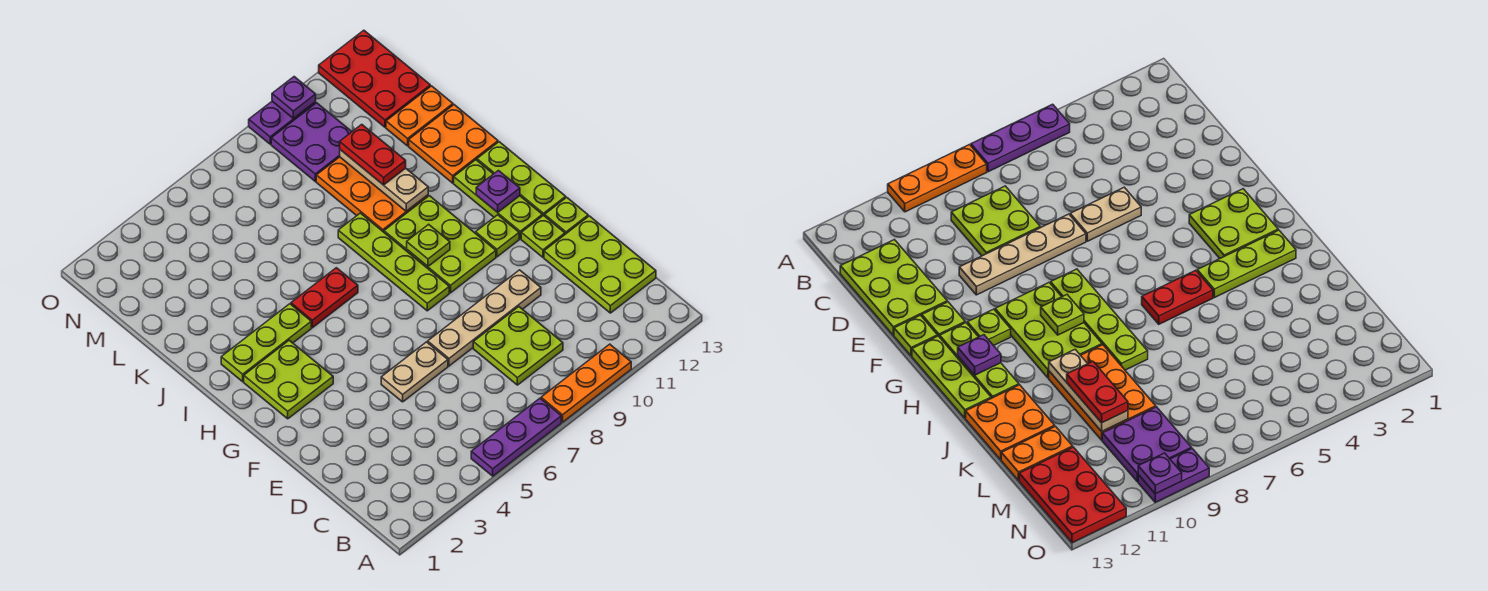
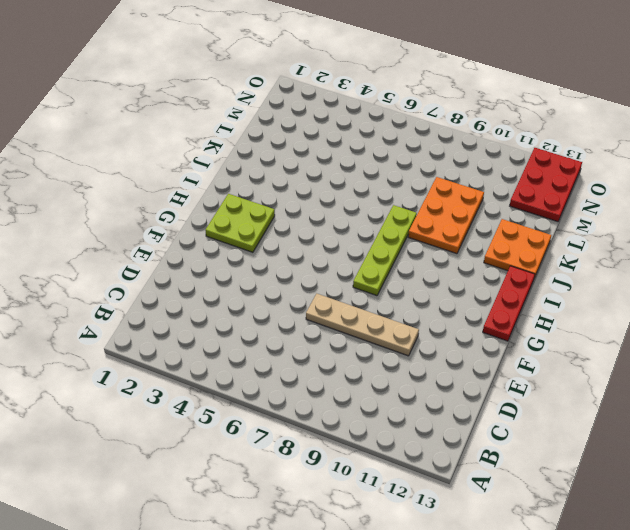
red 1x3 plate [483,266,535,341] -> lime 1x3 plate [477,142,566,216]
none -> purple 1x3 plate [471,398,561,476]
none -> orange 1x3 plate [541,344,631,422]
none -> lime 2x2 plate [473,307,563,385]

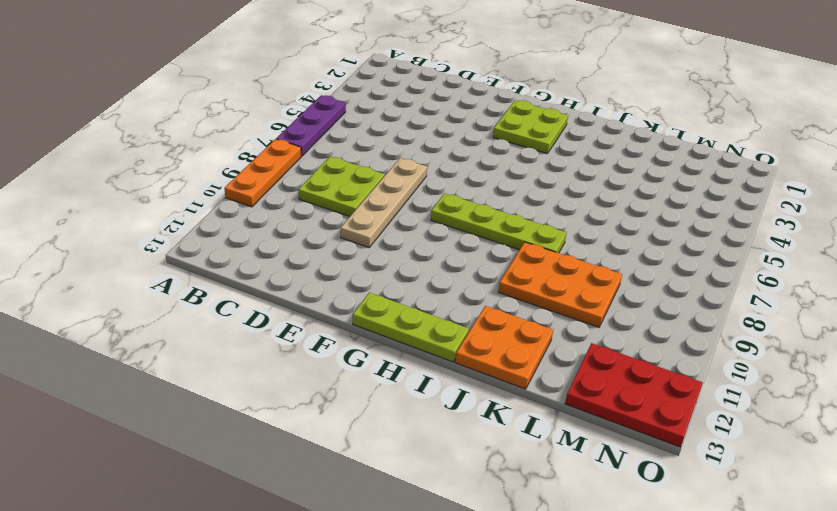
none -> lime 2x3 plate [544,216,656,313]
none -> tan 1x2 plate [381,342,448,402]
none -> lime 1x1 plate [521,215,565,257]

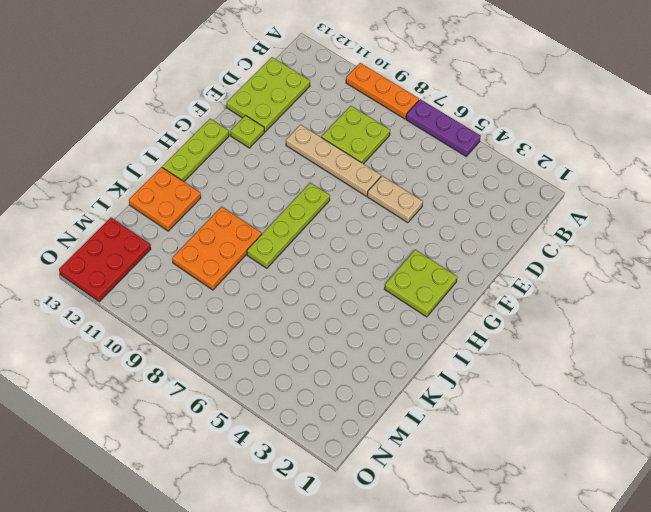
none -> lime 1x1 plate [545,197,588,234]
none -> lime 2x3 plate [384,196,496,293]
none -> lime 1x1 plate [476,215,519,257]

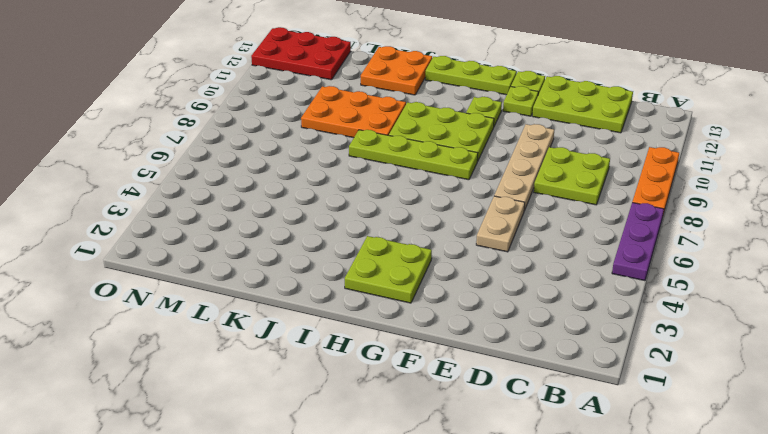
none -> lime 1x3 plate [454,160,542,239]
none -> lime 1x3 plate [221,304,311,382]
none -> red 1x2 plate [291,268,358,328]

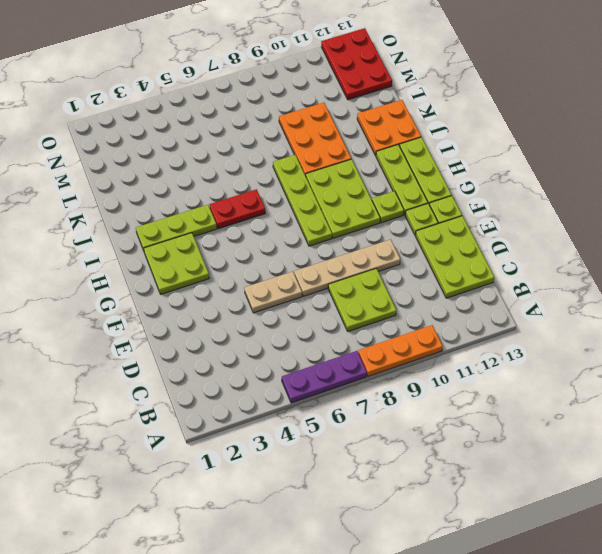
none -> orange 1x2 plate [386,86,453,146]
none -> purple 2x2 plate [271,103,352,181]
none -> purple 1x2 plate [249,101,316,144]

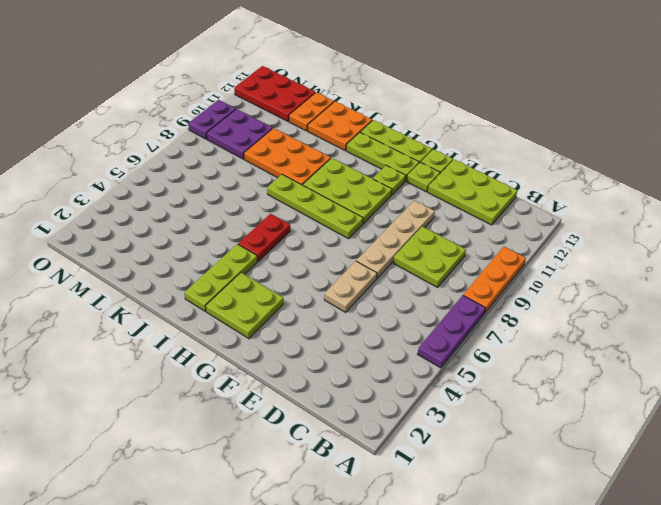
none -> lime 1x1 plate [407,224,450,266]
none -> purple 1x1 plate [476,171,520,212]
none -> tan 1x3 plate [340,150,428,211]

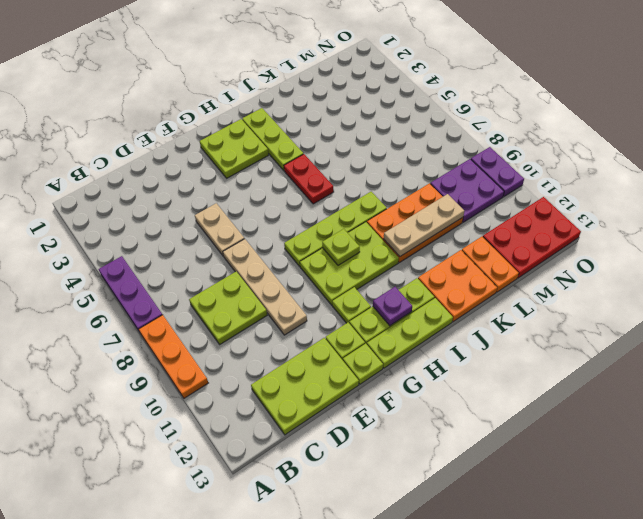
none -> purple 1x1 plate [272,77,316,118]
none -> red 1x2 plate [340,124,406,185]

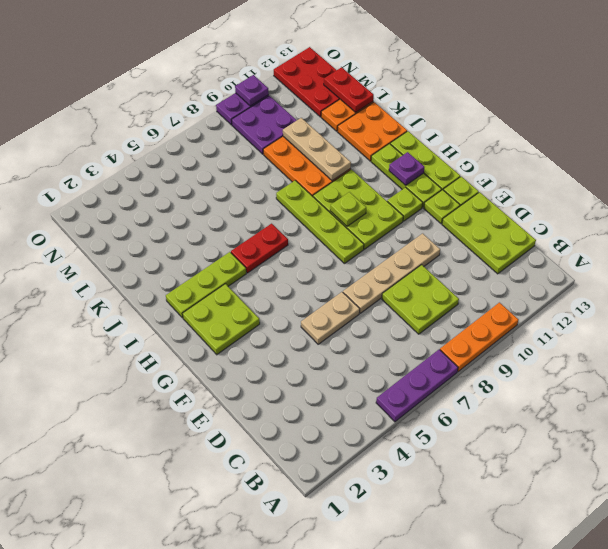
red 1x2 plate [324,67,374,112] -> red 1x2 plate moved to [340,124,406,185]

